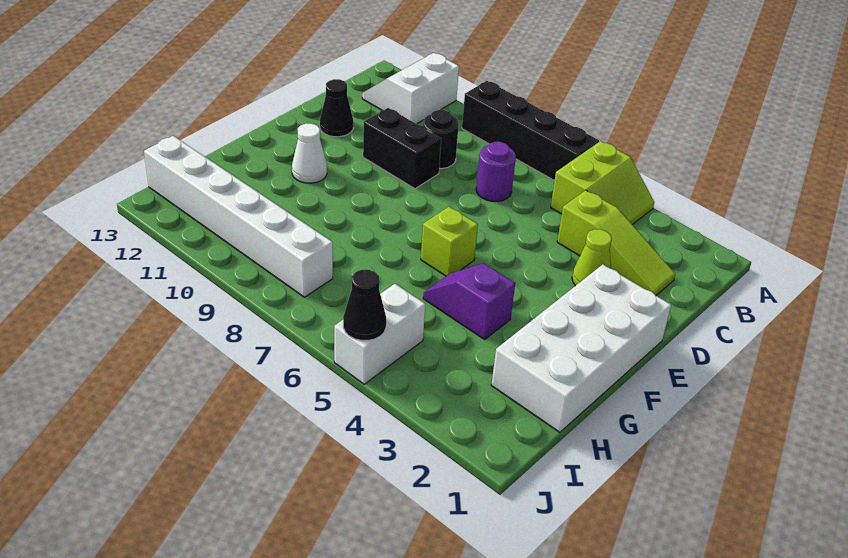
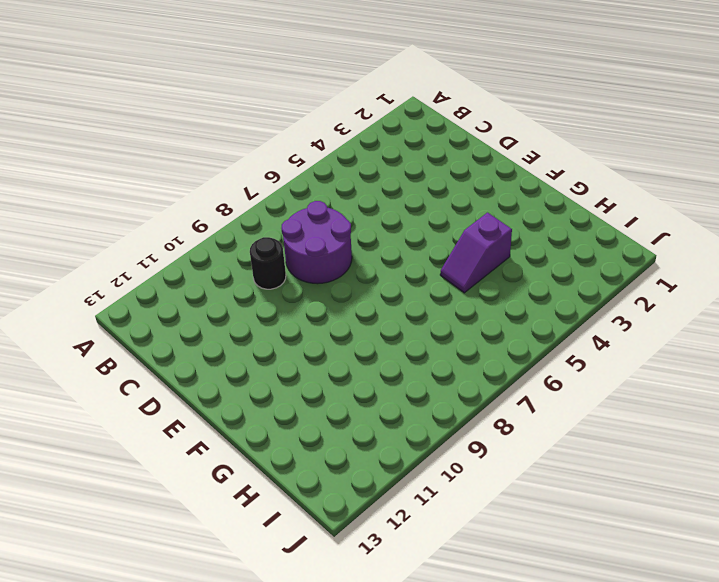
purple 2x2 round brick [281,201,352,284] -> purple 1x1 round brick [476,142,516,201]
none -> lime 2x2 slope [551,141,654,225]
none -> black 1x4 brick [462,81,599,181]
none -> white 2x2 slope [362,53,459,124]

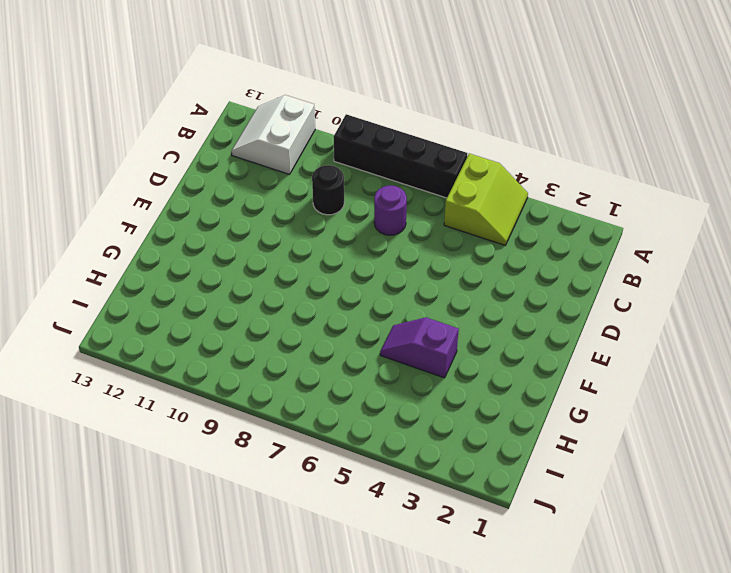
none -> lime 1x3 slope [557,190,675,295]
none -> lime 1x1 cone [572,229,612,286]
none -> black 1x2 brick [363,108,441,189]

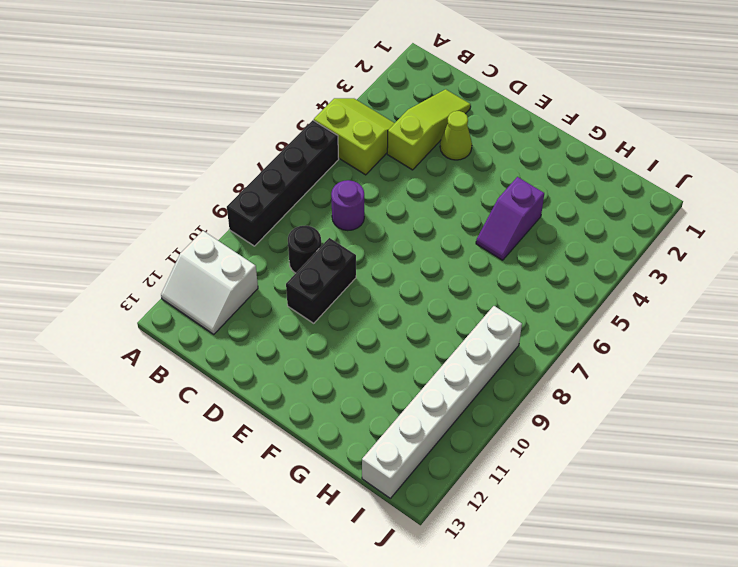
none -> black 1x1 cone [320,79,353,137]
none -> white 2x4 brick [491,264,671,432]
none -> lime 1x1 brick [421,207,478,276]

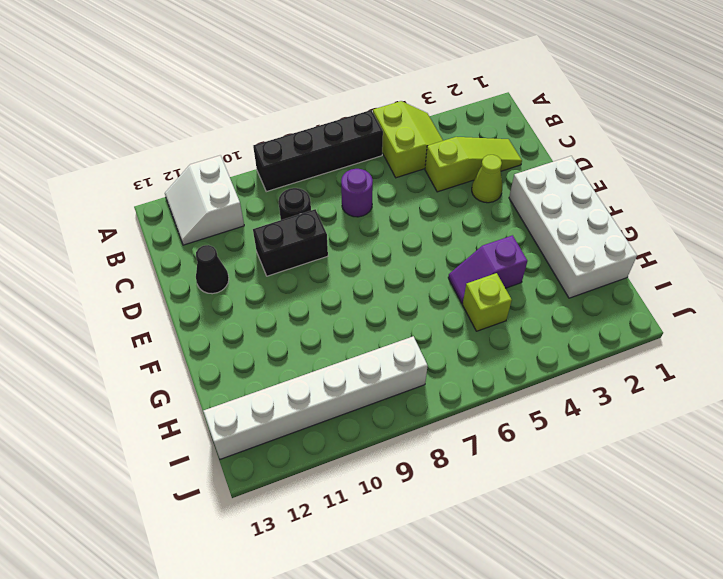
lime 1x1 brick [463,273,512,331] -> lime 1x1 brick moved to [421,207,478,276]
none -> white 1x1 cone [292,124,327,183]
none -> white 1x2 brick [334,284,425,384]
none -> black 1x1 cone [343,270,386,340]

